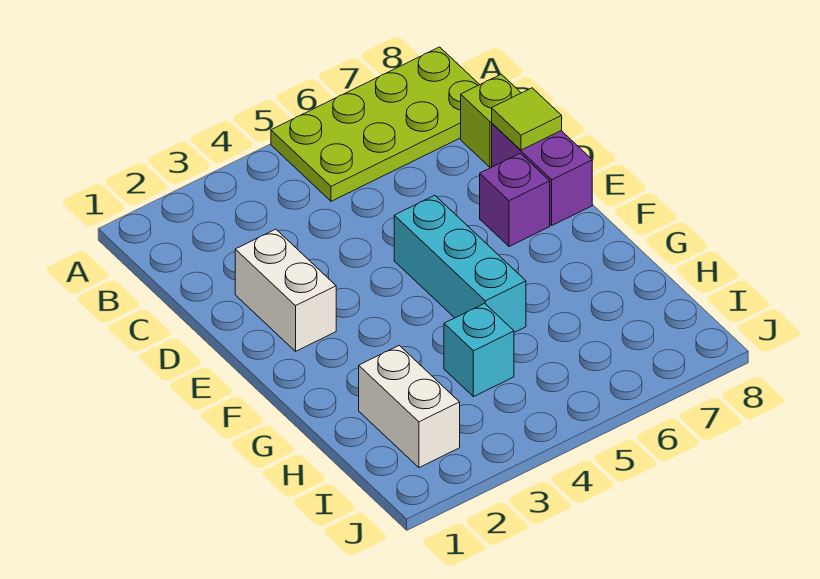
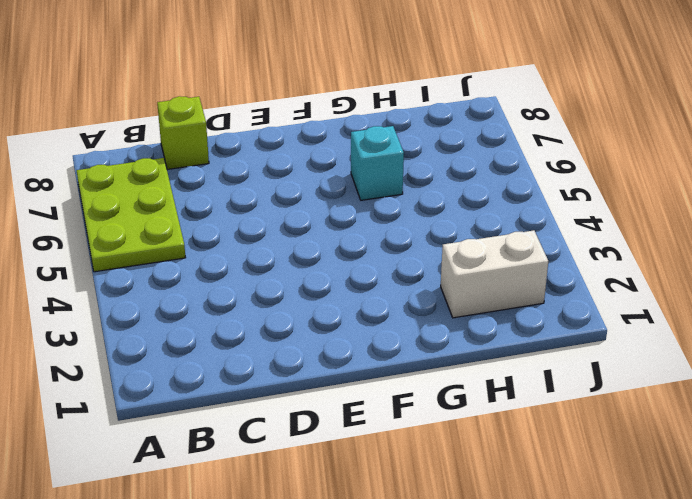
lime 2x3 plate [77,158,186,272] -> lime 2x4 plate [271,47,480,201]
cyan 1x1 brick [351,126,404,200] -> cyan 1x1 brick moved to [444,303,514,397]
none -> white 1x2 brick [235,229,336,351]
none -> purple 1x2 brick [492,124,592,225]

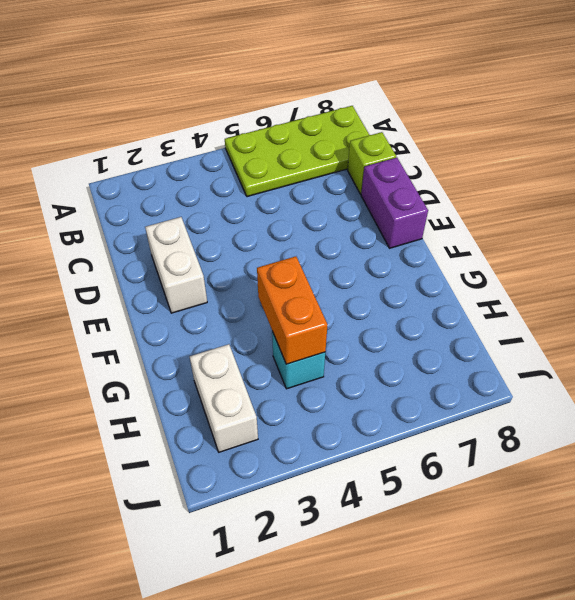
orange 1x2 brick [257,256,328,364] -> none
none -> cyan 1x3 brick [394,195,526,332]
none -> purple 1x1 brick [480,153,550,247]

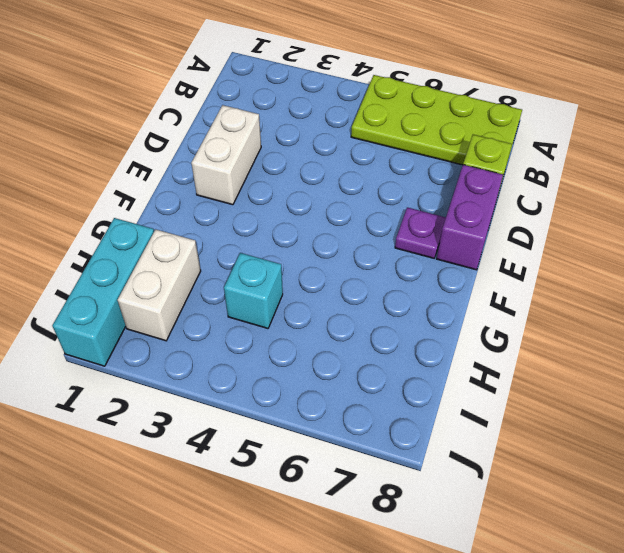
purple 1x1 plate [395,207,446,258] -> purple 1x1 brick [480,153,550,247]
cyan 1x3 brick [52,218,154,366] -> cyan 1x3 brick moved to [394,195,526,332]
none -> lime 1x1 tile [492,88,562,150]

